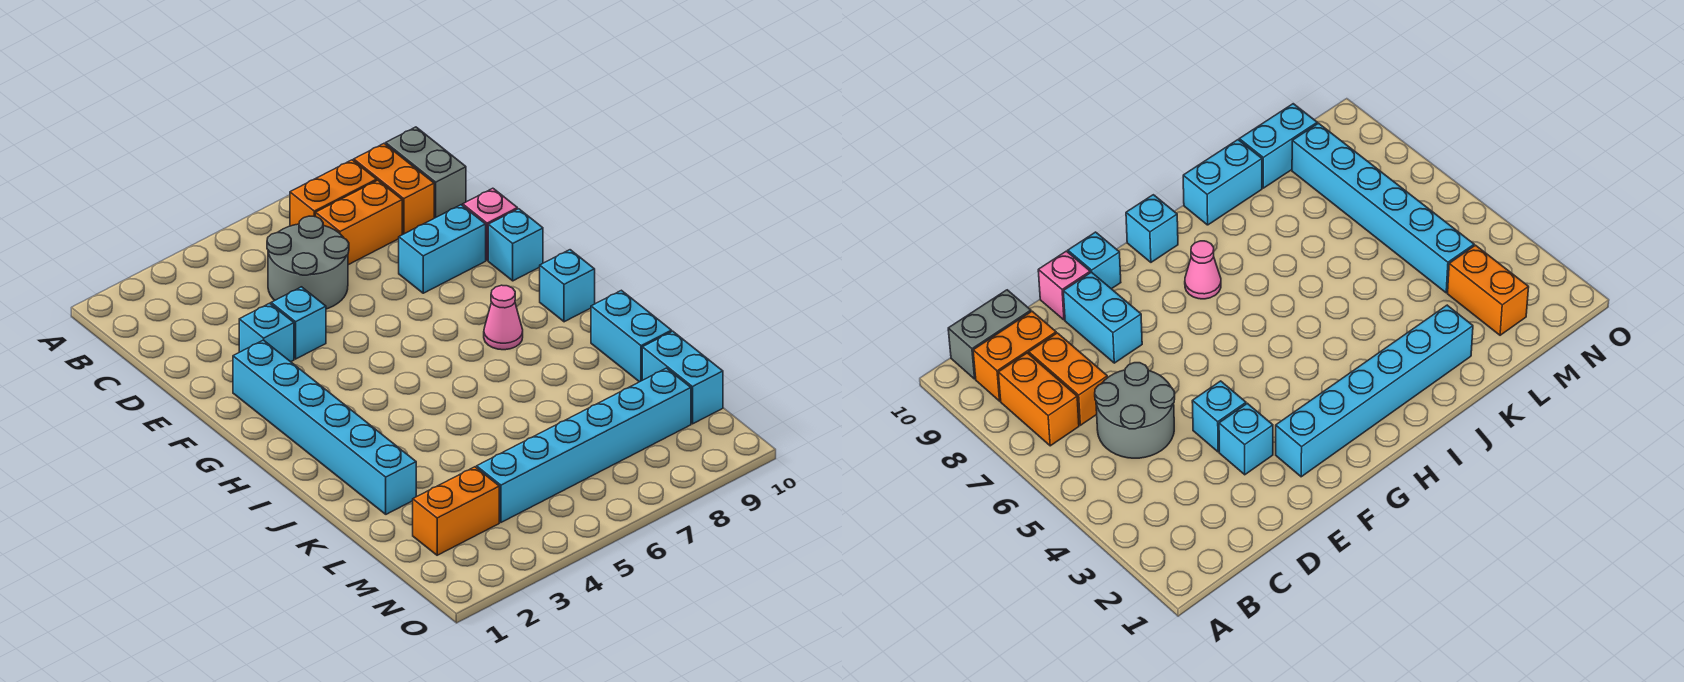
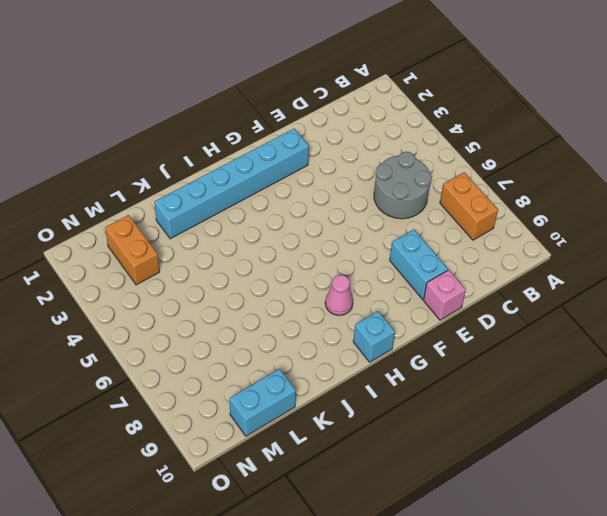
none -> orange 1x2 brick [354,144,434,235]
none -> grey 1x2 brick [386,127,466,218]
none -> orange 1x2 brick [316,180,402,265]

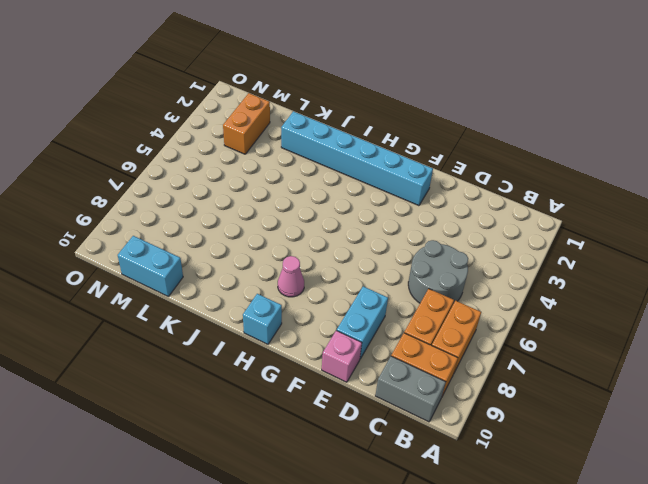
none -> cyan 1x1 brick [239,303,294,362]
none -> cyan 1x1 brick [271,287,326,359]
none -> cyan 1x1 brick [488,209,543,281]

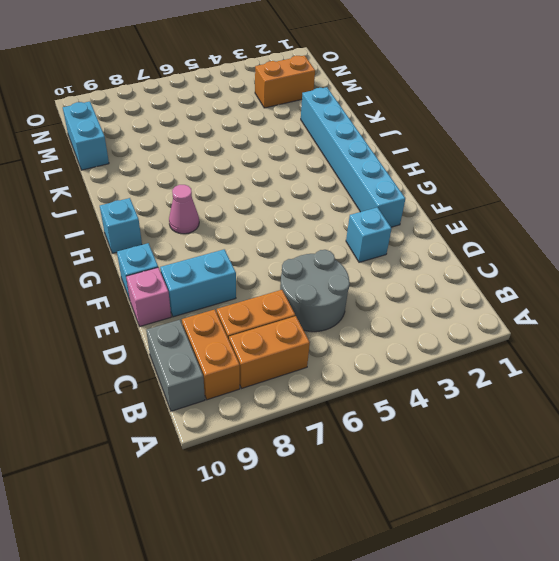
none -> cyan 1x1 brick [271,287,326,359]
none -> cyan 1x2 brick [591,290,672,382]
none -> cyan 1x6 brick [477,368,691,522]

